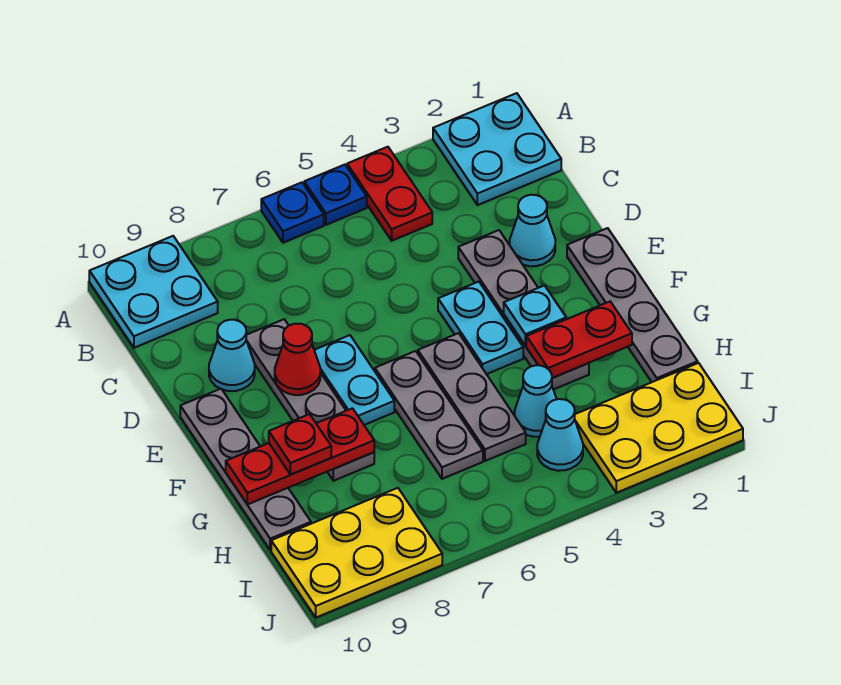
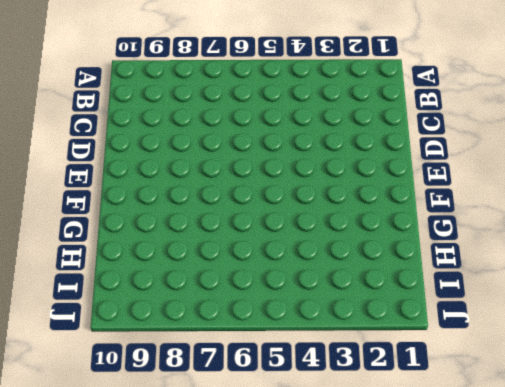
none -> cyan 2x2 plate [433,93,561,205]
none -> red 1x2 plate [347,147,432,241]
none -> blue 1x1 plate [304,165,367,225]

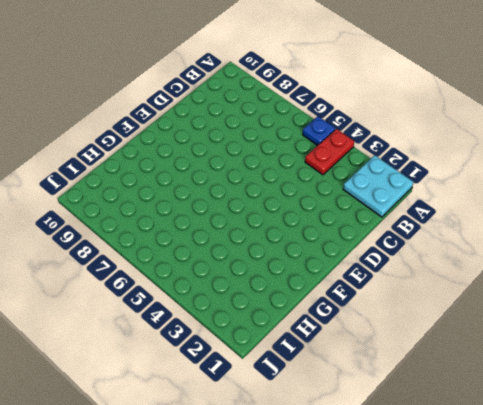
none -> blue 1x1 plate [261,182,324,243]
none -> cyan 2x2 plate [89,236,218,348]
none -> cyan 1x1 cone [510,195,555,266]

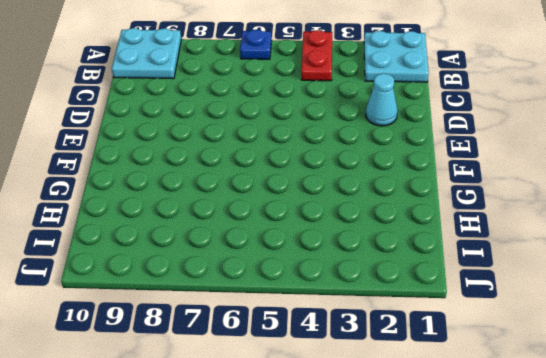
none -> blue 1x1 plate [304,165,367,225]
none -> grey 1x4 plate [458,230,589,390]
none -> grey 1x4 plate [246,319,374,481]

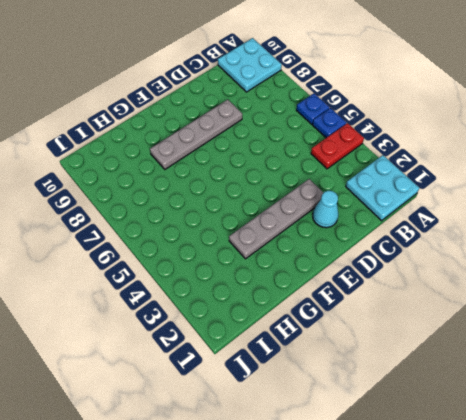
none -> cyan 1x1 cone [209,320,255,391]
none -> grey 1x4 plate [567,228,698,382]
none -> cyan 1x2 plate [438,282,523,374]

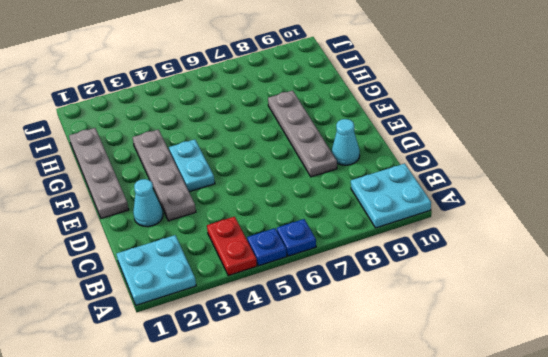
none -> cyan 1x2 plate [314,335,394,425]
none -> grey 1x4 plate [180,389,311,550]
none -> grey 1x3 plate [418,333,526,461]

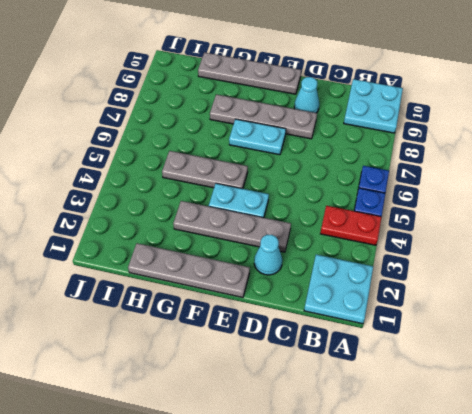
none -> grey 1x3 plate [375,351,483,479]
none -> cyan 1x1 cone [515,365,557,437]
none -> yellow 2x3 plate [575,363,743,493]

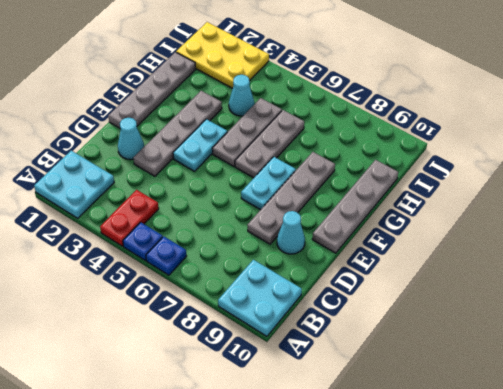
none -> cyan 1x1 cone [537,399,583,471]
none -> yellow 2x3 plate [271,488,442,618]
none -> red 1x1 cone [275,324,320,395]

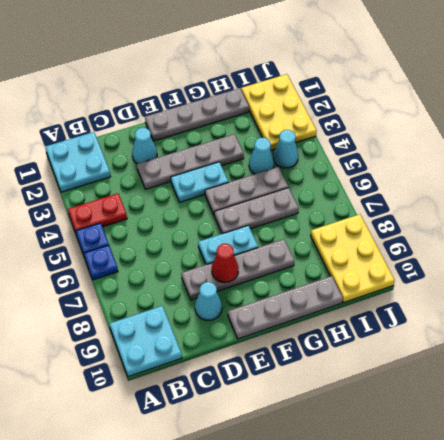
none -> cyan 1x1 plate [504,285,566,346]
none -> red 1x2 plate [526,302,632,378]
none -> red 1x3 plate [226,408,374,504]

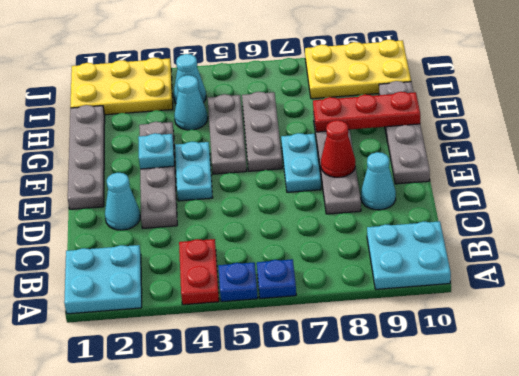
none -> red 1x2 plate [526,302,632,378]
none -> red 1x1 plate [269,414,331,475]

